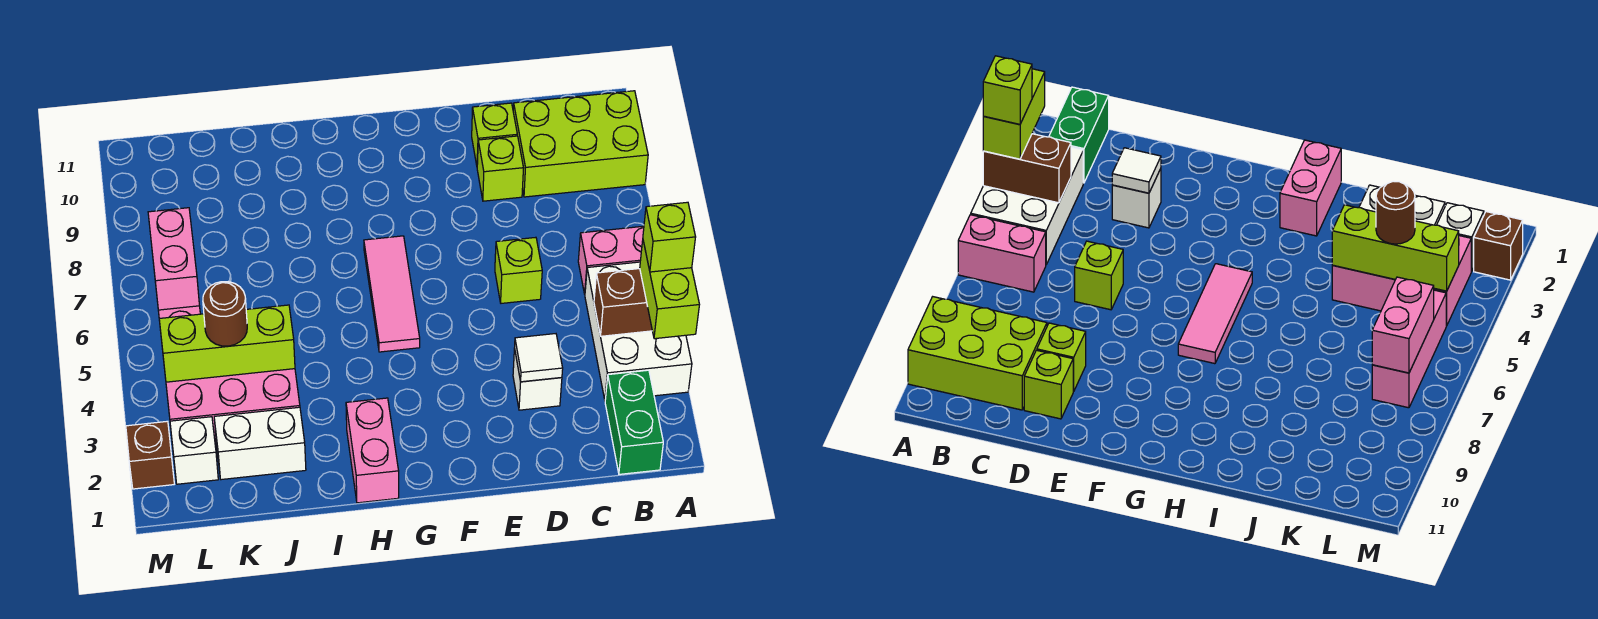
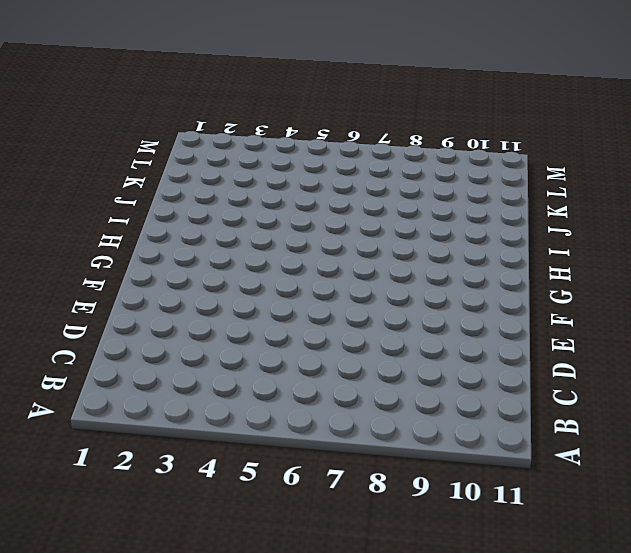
none -> white 2x3 brick [585,262,692,399]
none -> pink 1x2 brick [578,226,644,294]
none -> lime 2x3 brick [513,91,648,197]

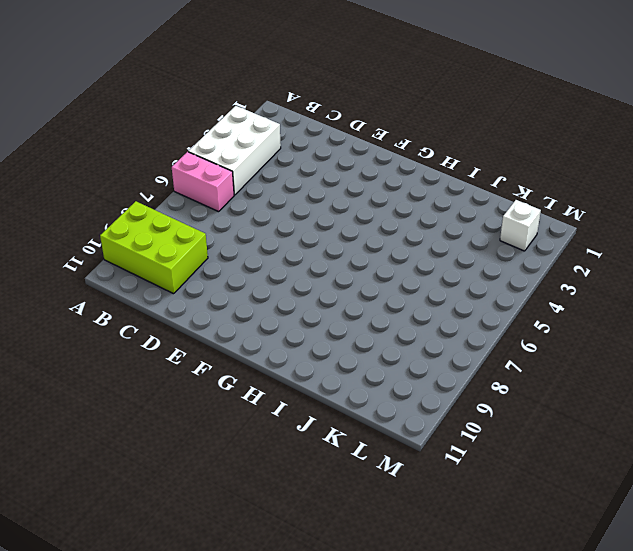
none -> green 1x2 brick [605,370,663,474]
none -> white 1x1 brick [513,348,562,410]
none -> lime 1x1 brick [495,237,542,303]

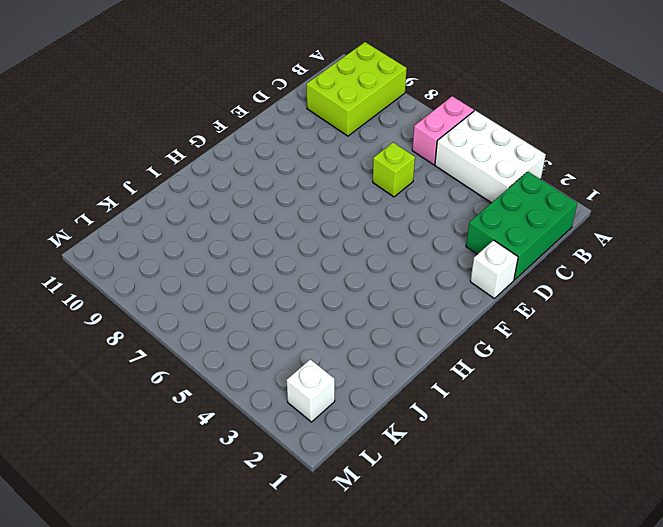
green 2x3 brick [466,172,577,280] -> green 1x2 brick [605,370,663,474]
white 1x1 brick [470,240,518,298] -> white 1x1 brick moved to [513,348,562,410]
none -> lime 1x1 brick [477,136,523,201]
none -> lime 1x1 brick [472,103,517,165]
none -> pink 1x3 tile [364,236,420,352]

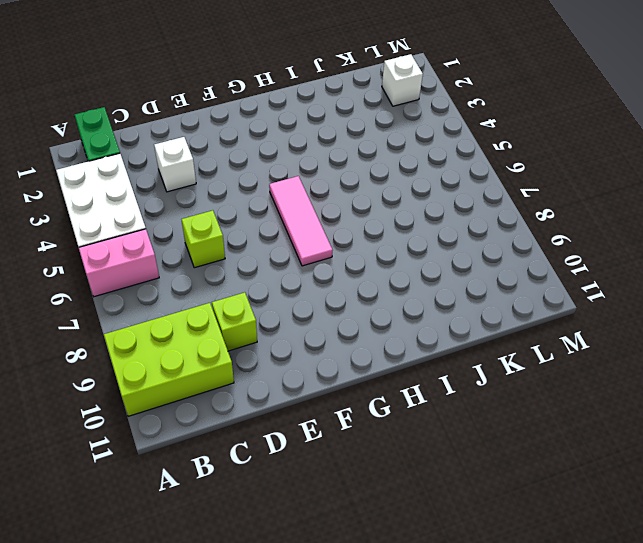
none -> lime 1x1 brick [472,103,517,165]
none -> pink 1x2 brick [346,398,399,503]
none -> white 1x2 brick [214,407,306,480]

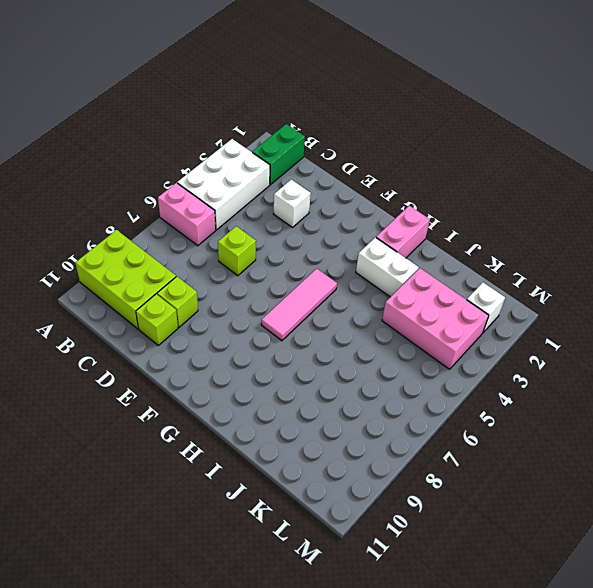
white 1x2 brick [356,237,419,297] -> white 1x2 brick moved to [214,407,306,480]
none -> pink 1x3 brick [1372,290,1446,408]
none -> brown 1x1 brick [126,421,174,489]
none -> brown 1x2 brick [594,269,652,336]

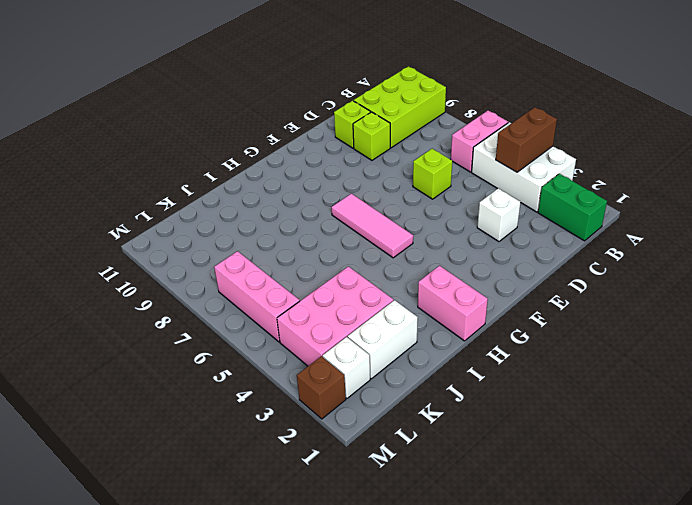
none -> white 1x1 tile [515,334,563,382]
none -> lime 1x3 brick [159,305,295,382]
none -> pink 1x2 brick [148,208,199,310]

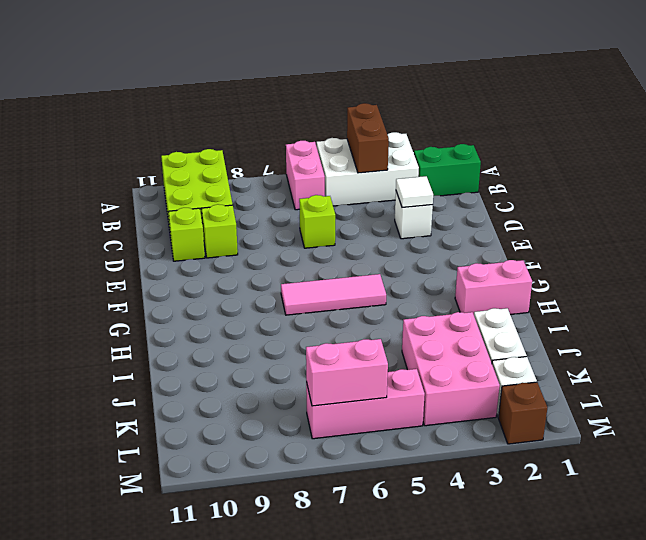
none -> lime 1x3 brick [159,305,295,382]
none -> lime 1x2 brick [640,241,699,339]
none -> brown 1x1 round brick [203,282,247,346]

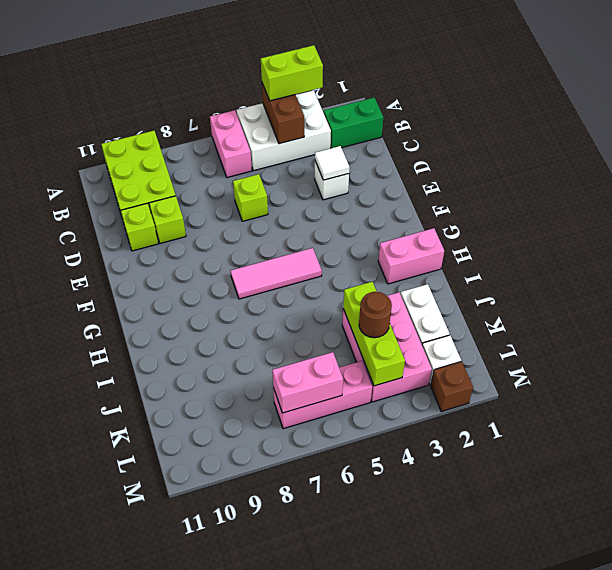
none -> lime 1x1 brick [643,202,696,272]

